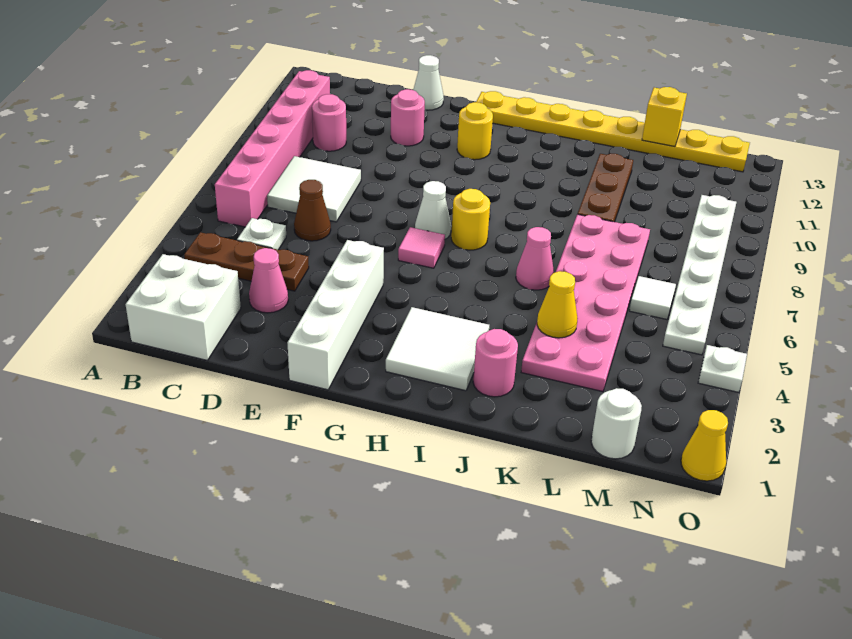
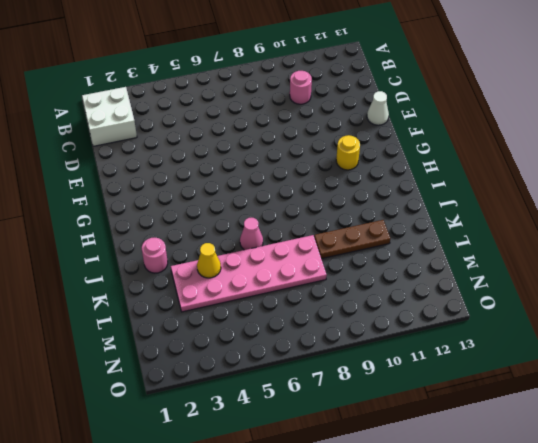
none -> brown 1x3 plate [184,232,309,291]
none -> pink 1x6 brick [215,70,330,227]
none -> white 1x1 plate [237,218,286,250]

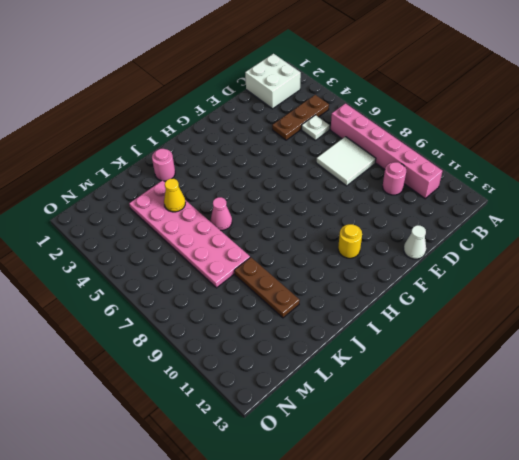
none -> pink 1x1 cone [249,248,288,313]
none -> brown 1x1 cone [294,180,331,241]
none -> pink 1x1 round brick [391,89,425,146]

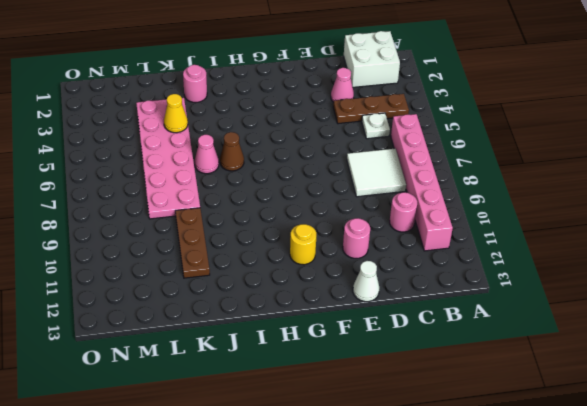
brown 1x1 cone [220,132,244,171] -> brown 1x1 cone moved to [294,180,331,241]
none -> white 1x4 brick [287,240,384,390]
none -> pink 1x1 tile [398,227,445,268]
none -> white 1x1 cone [415,181,451,239]

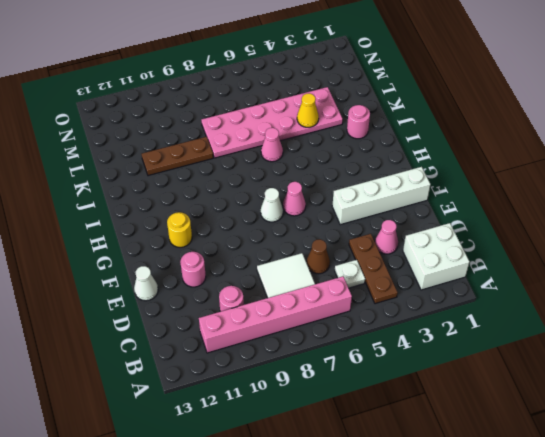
pink 1x1 cone [283,182,306,216] -> pink 1x1 tile [398,227,445,268]
none -> yellow 1x8 plate [476,91,750,172]
none -> white 2x2 tile [386,307,489,391]
none -> yellow 1x1 round brick [451,189,490,250]

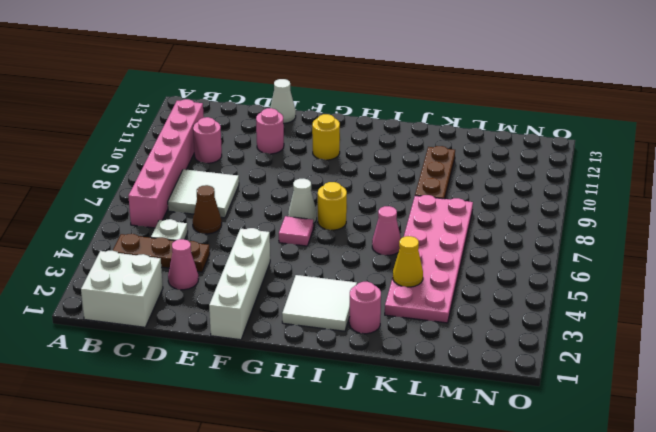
none -> yellow 1x8 plate [476,91,750,172]
none -> white 1x1 round brick [591,388,642,459]
none -> white 1x1 tile [629,276,676,319]

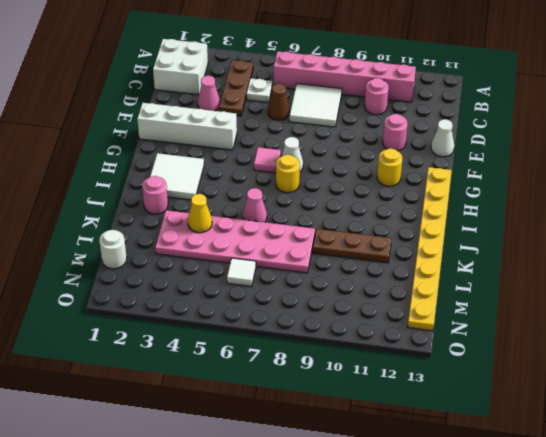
none -> white 1x6 plate [663,195,737,355]
none -> yellow 1x1 cone [681,410,728,481]
none -> white 1x1 plate [698,345,747,392]

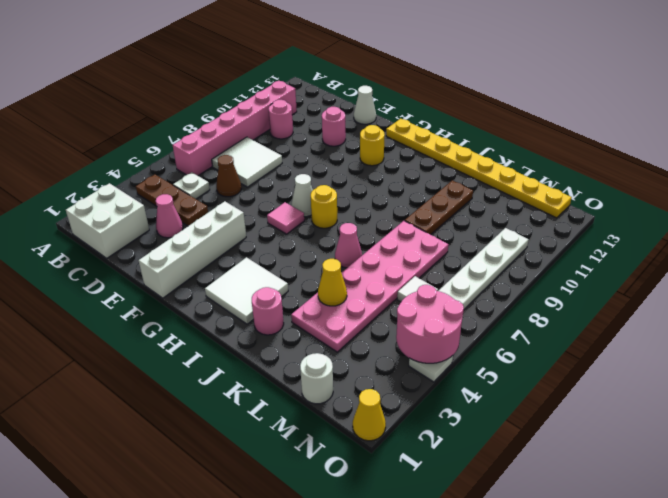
pink 2x2 round brick [396,285,464,363] -> none
none -> yellow 1x1 brick [642,87,687,146]

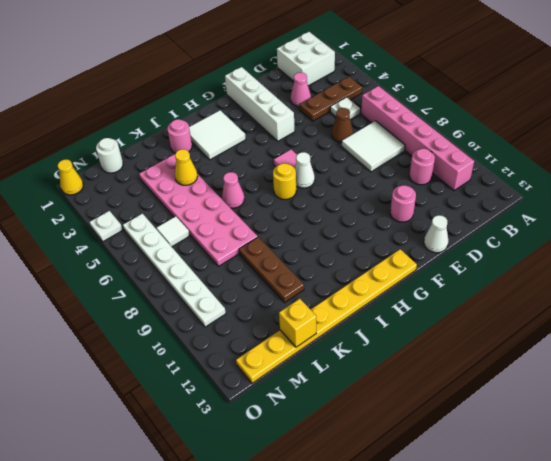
none -> yellow 1x1 round brick [457,102,493,160]

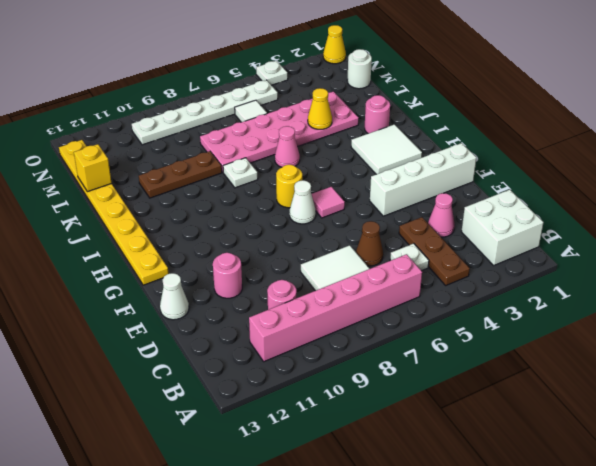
white 1x1 plate [223,158,258,188] -> none
none -> yellow 1x1 round brick [457,102,493,160]

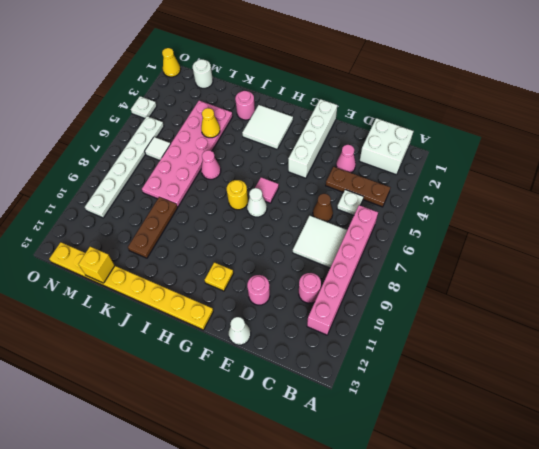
yellow 1x1 plate [205,262,233,291] -> yellow 1x1 round brick [457,102,493,160]

